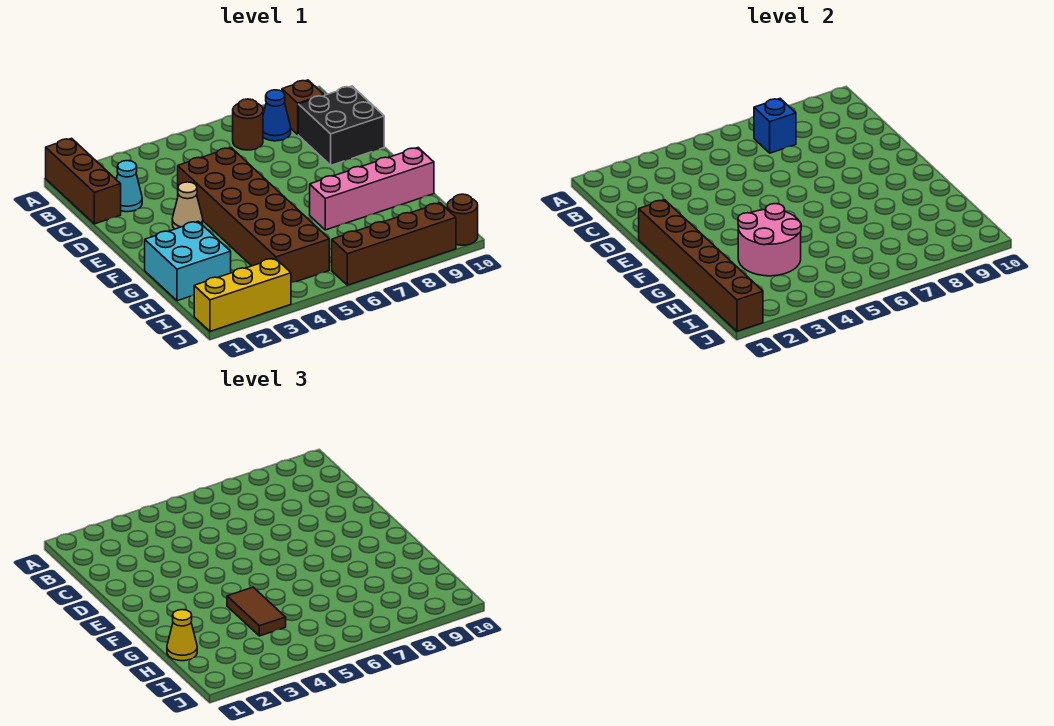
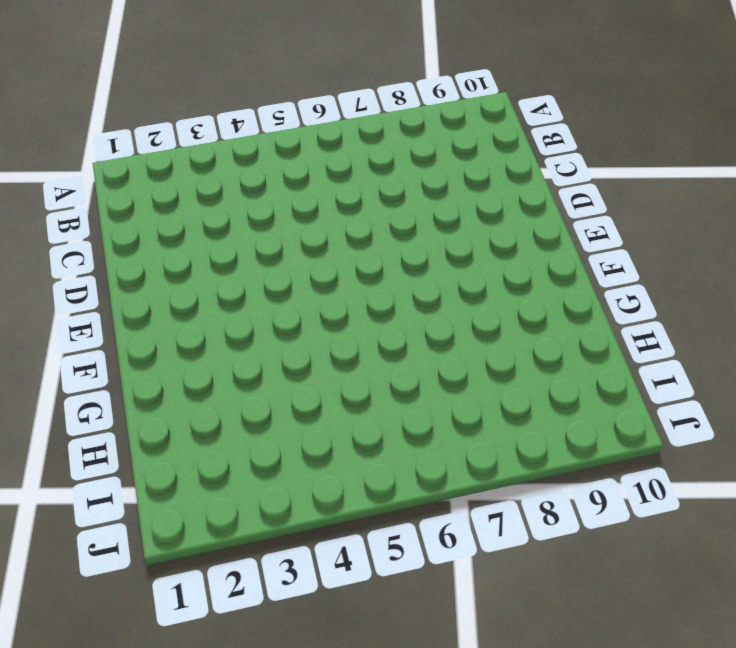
none -> brown 1x3 brick [46,138,121,224]
none -> brown 1x1 round brick [232,99,263,150]
none -> blue 1x1 cone [263,90,291,141]

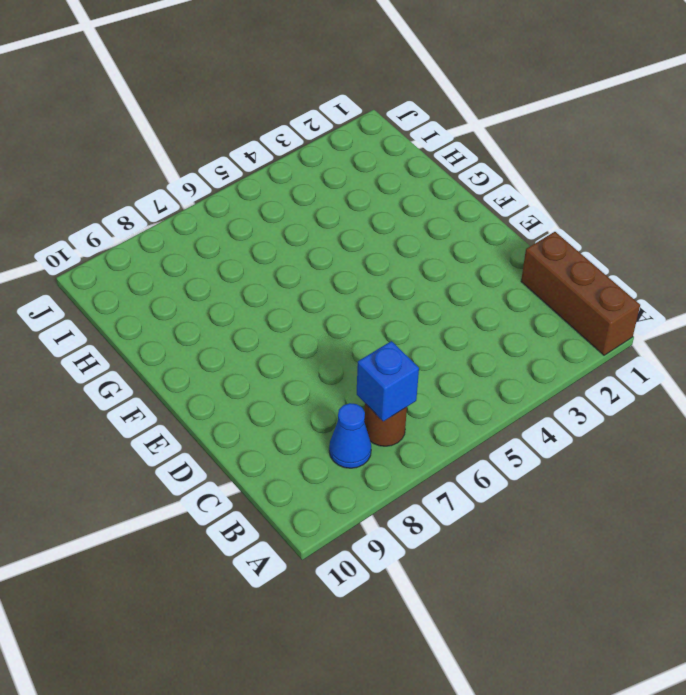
none -> brown 1x1 brick [282,80,324,135]
none -> cyan 1x1 cone [116,161,142,212]
none -> black 2x2 brick [298,86,384,165]

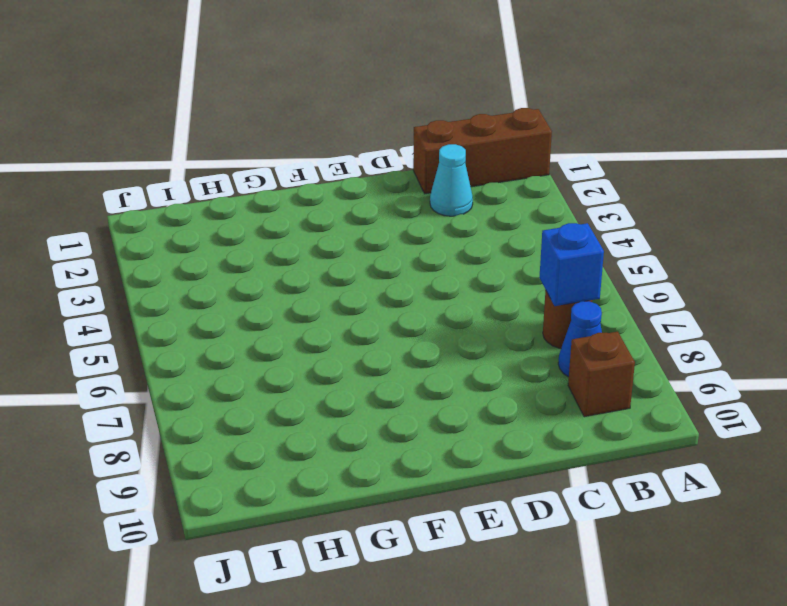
none -> black 2x2 brick [298,86,384,165]
none -> brown 2x6 brick [178,148,329,283]
none -> tan 1x1 cone [172,182,203,229]

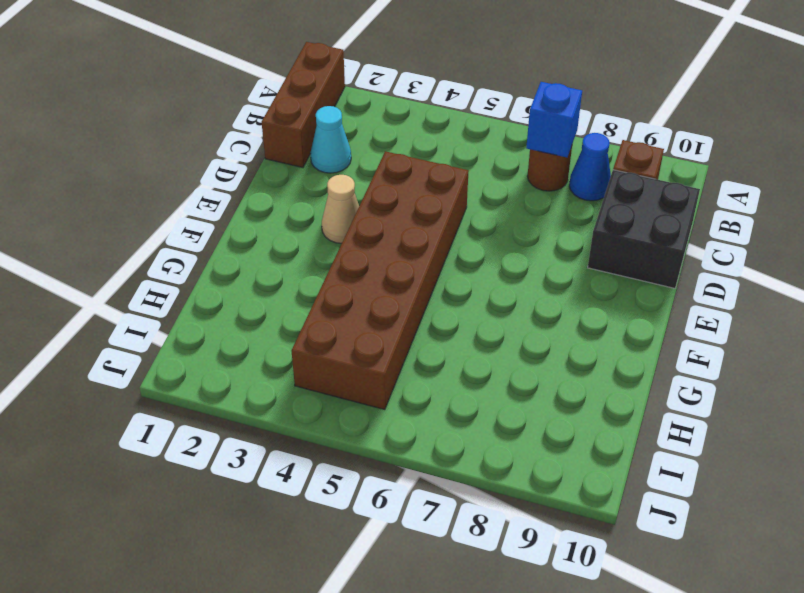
none -> cyan 2x2 brick [145,221,231,301]
none -> pink 1x4 brick [310,148,434,230]
none -> yellow 1x3 brick [194,258,291,331]

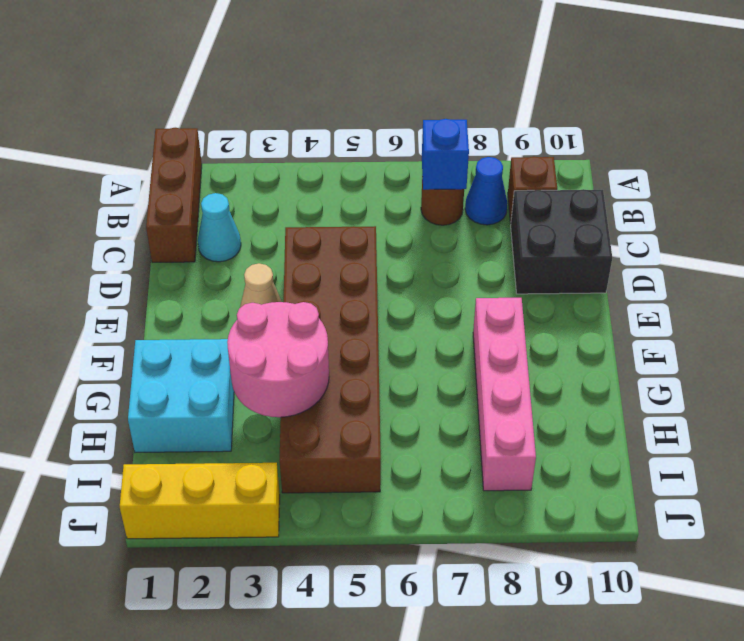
pink 1x4 brick [473,298,536,491] -> pink 1x4 brick turned to [310,148,434,230]
none -> brown 1x4 brick [332,203,456,285]
none -> brown 1x1 round brick [447,194,478,245]
none -> brown 1x6 brick [639,200,763,331]

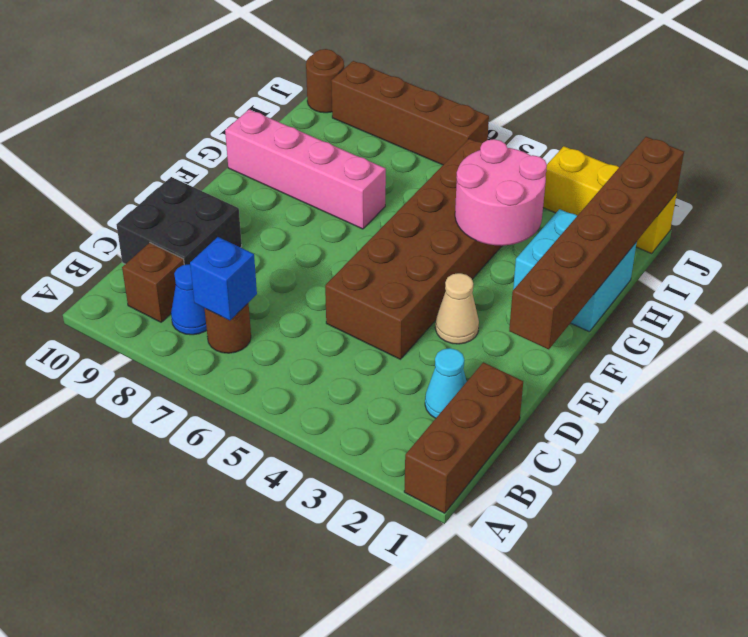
none -> brown 1x2 tile [227,587,286,636]
none -> yellow 1x1 cone [167,610,197,661]

